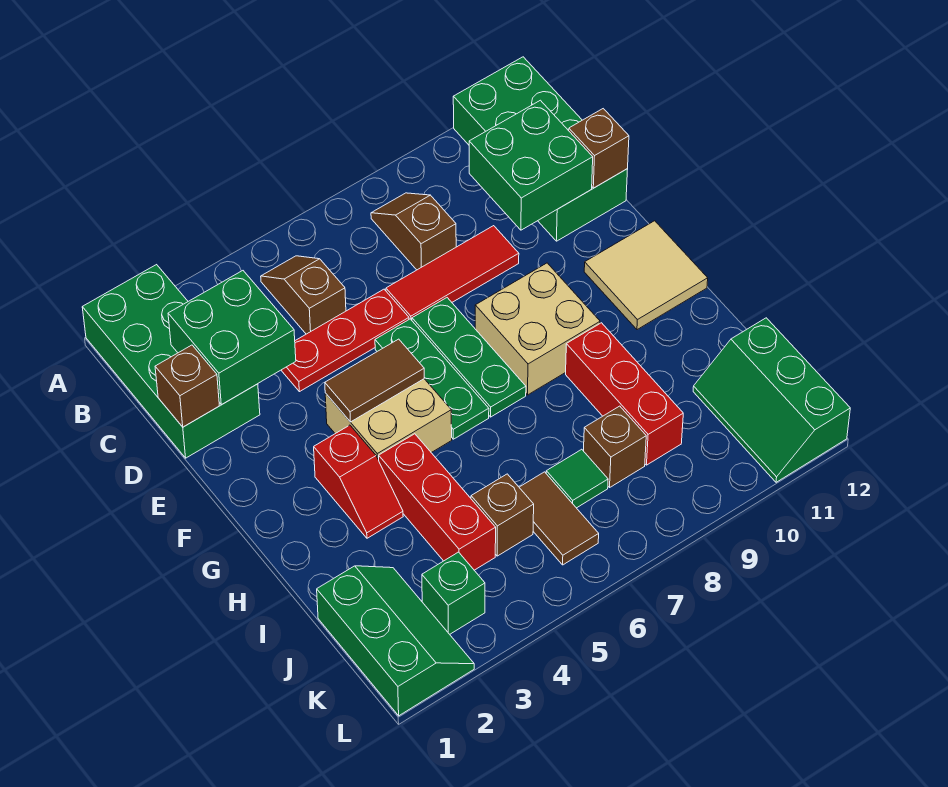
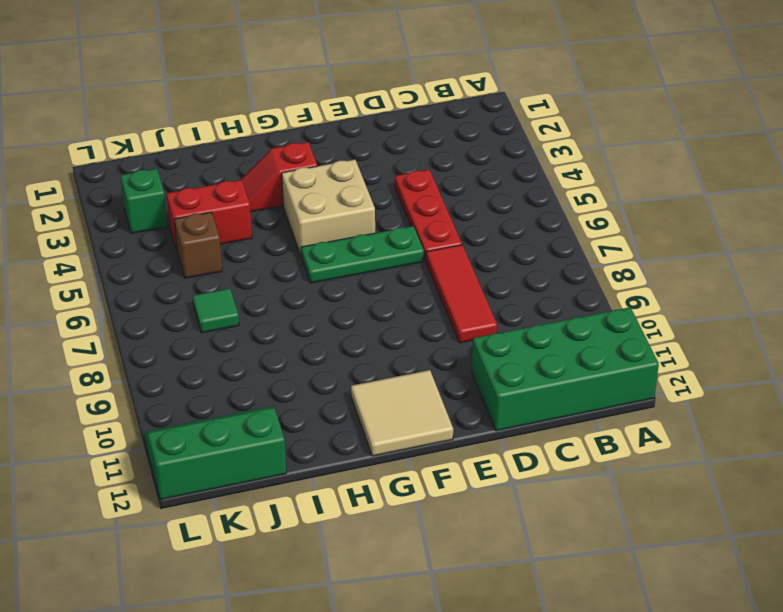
red 1x2 brick [167,180,252,250] -> red 1x3 brick [379,434,496,570]
none -> green 2x4 brick [82,265,260,458]
none -> brown 1x2 slope [261,256,346,334]
none -> brown 1x2 slope [371,193,456,270]

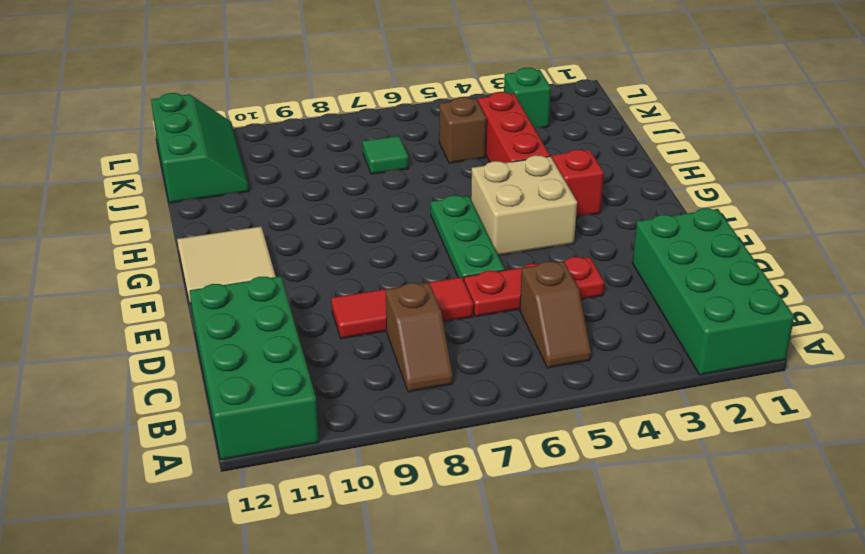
none -> green 1x3 plate [412,298,526,417]
none -> tan 2x2 brick [475,263,600,395]
none -> red 1x3 brick [566,323,683,465]

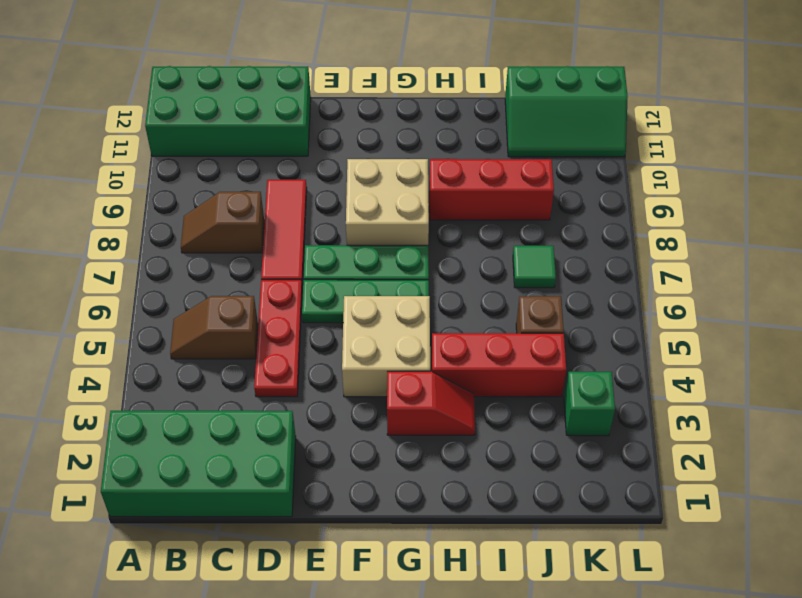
none -> tan 2x2 tile [584,221,708,330]
none -> green 2x3 slope [317,566,474,716]
none -> brown 1x2 tile [519,472,599,565]

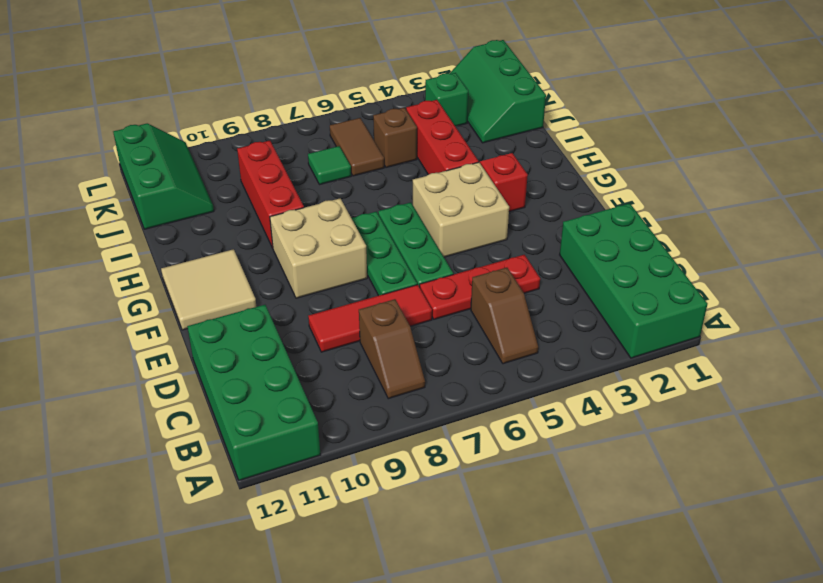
none -> brown 1x1 brick [584,406,646,487]
none -> green 2x2 brick [168,271,296,405]
none -> green 2x2 brick [469,100,593,230]

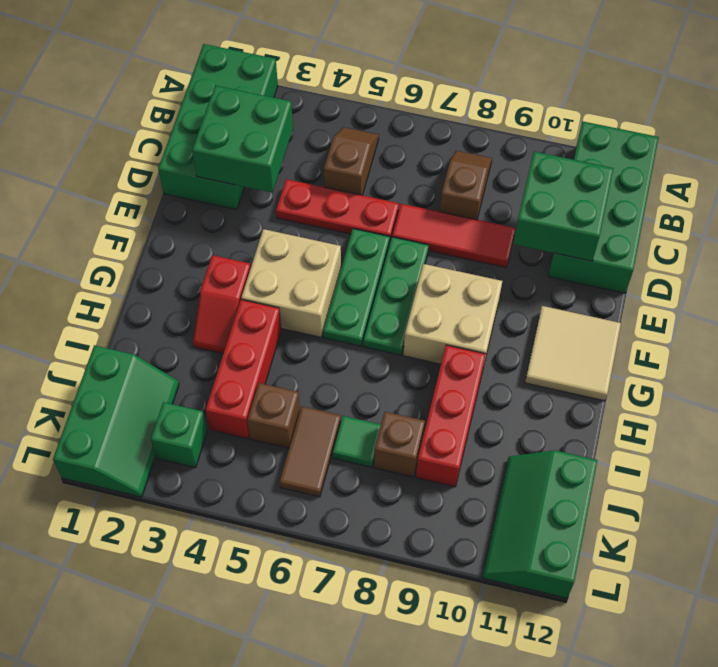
none -> brown 1x1 brick [155,345,219,427]
none -> brown 1x1 brick [569,109,629,188]
none -> brown 1x2 tile [325,339,424,422]

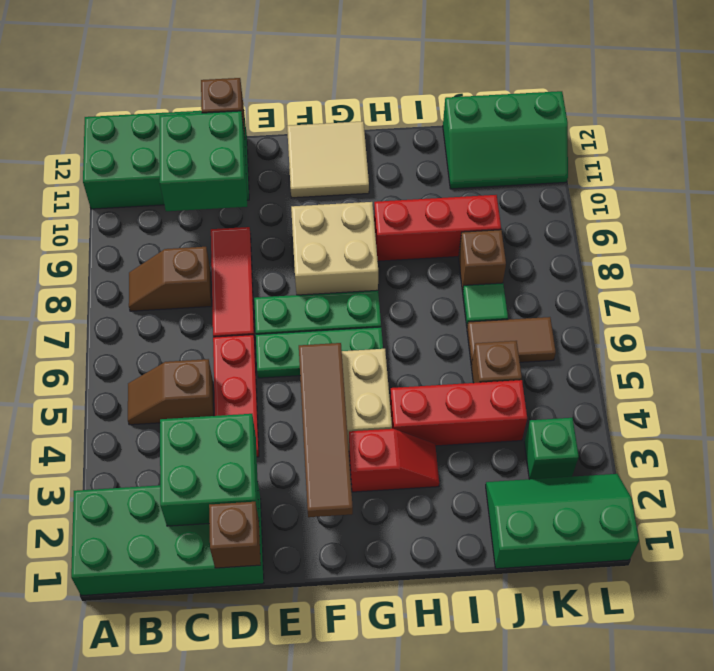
brown 1x4 tile [299,343,353,517] -> brown 1x2 tile [325,339,424,422]

